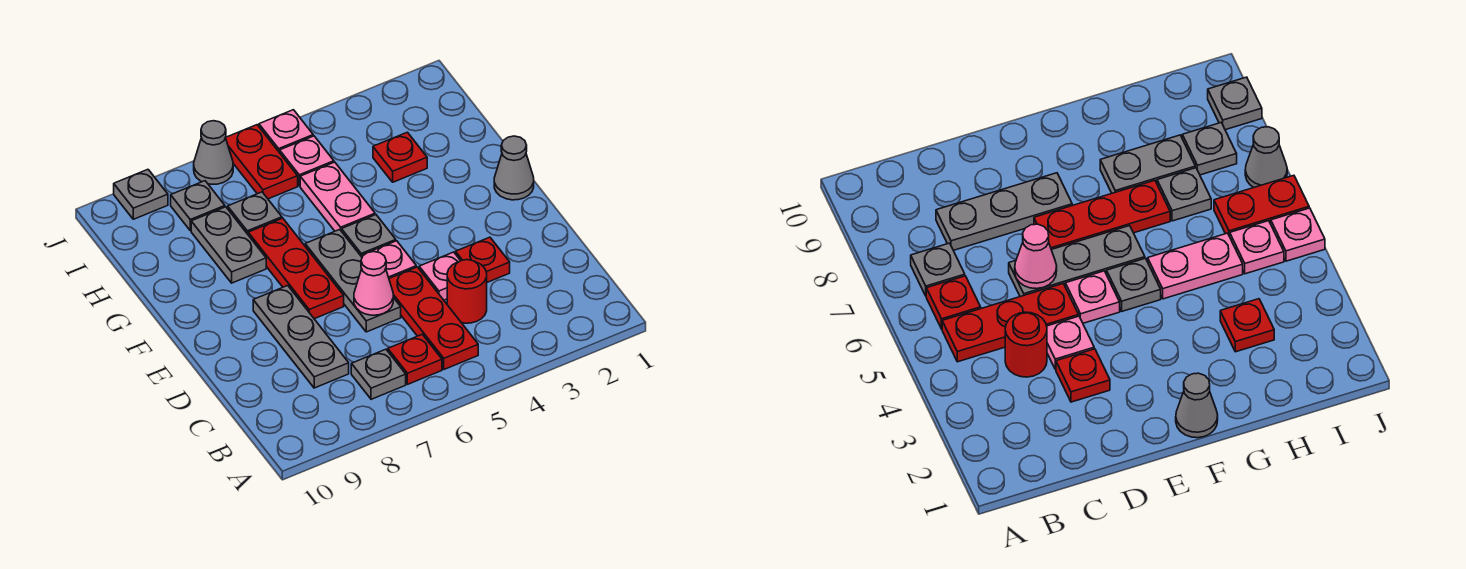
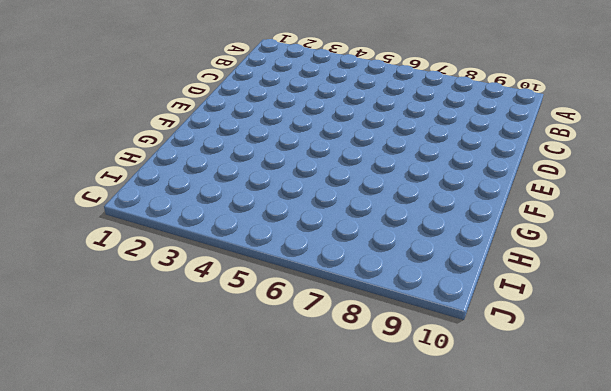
none -> red 1x3 plate [389,267,478,369]
none -> red 1x1 plate [388,334,442,384]
none -> grey 1x1 plate [351,349,406,399]

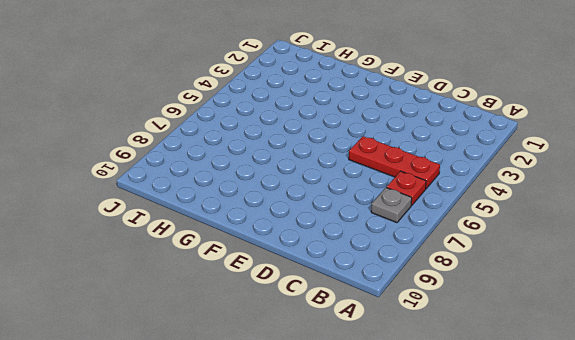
none -> red 1x1 round brick [447,260,487,323]
none -> grey 1x3 plate [253,286,349,388]
none -> red 1x1 plate [456,237,510,282]

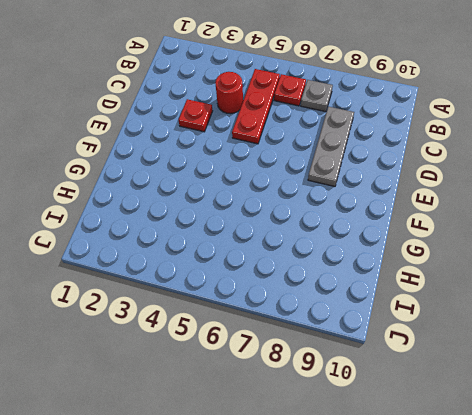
none -> pink 1x1 plate [419,252,460,300]
none -> grey 1x3 plate [305,230,401,332]
none -> pink 1x1 plate [362,241,416,278]

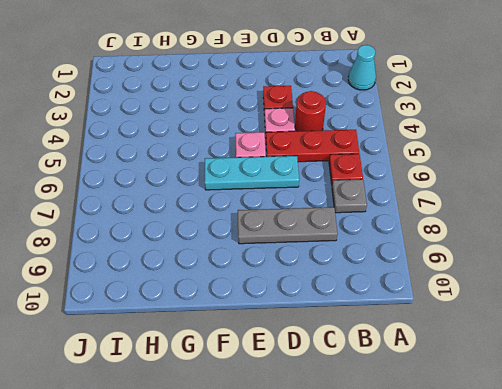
cyan 1x1 cone [348,45,376,90] -> none
cyan 1x3 plate [205,156,299,190] -> grey 1x3 plate [305,230,401,332]
none -> red 1x3 plate [248,218,344,319]
none -> grey 1x1 cone [494,136,534,200]
none -> grey 1x1 plate [342,215,396,257]

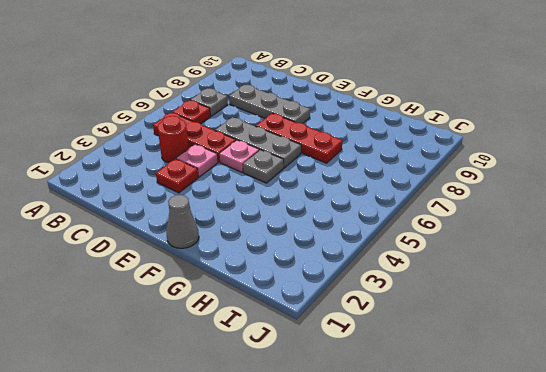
none -> pink 1x2 plate [300,162,375,231]
none -> grey 1x2 plate [191,207,266,283]
none -> red 1x1 plate [373,132,427,182]

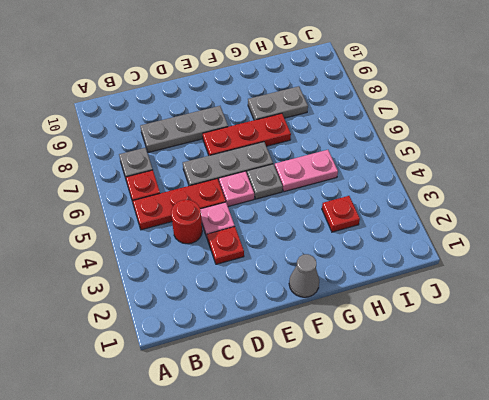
none -> grey 1x1 plate [228,192,282,234]
none -> pink 1x1 plate [280,136,334,186]
none -> red 1x2 plate [226,125,298,199]

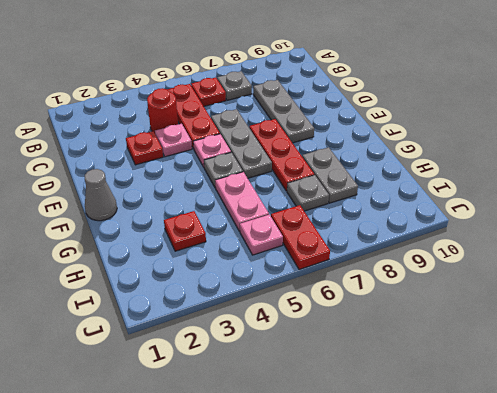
none -> grey 1x1 plate [171,181,225,231]
none -> pink 1x1 plate [259,110,313,153]
none -> grey 1x1 cone [194,121,233,184]

